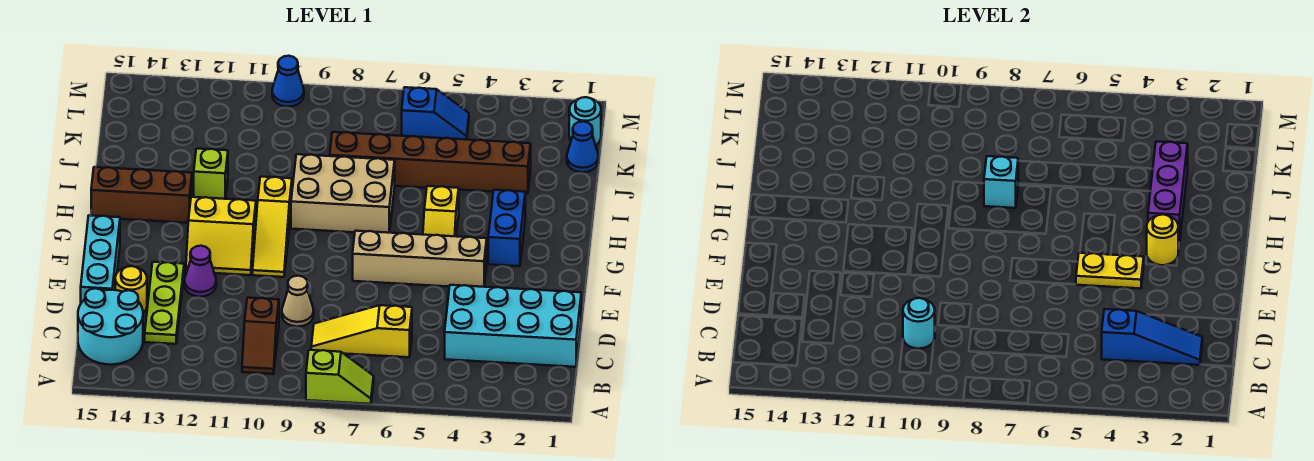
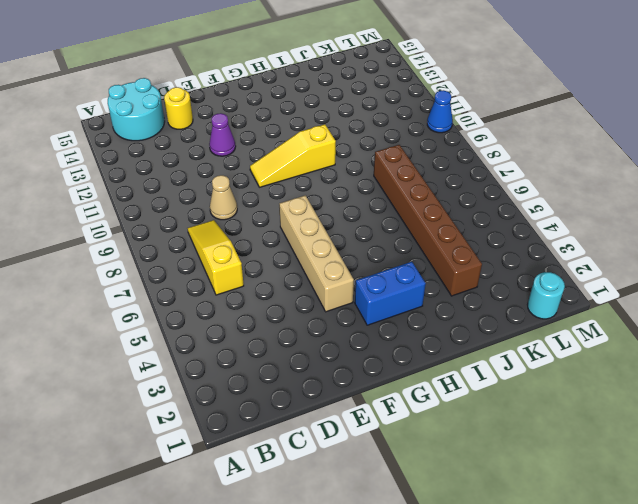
none -> lime 1x2 slope [306,350,374,404]
none -> brown 1x2 slope [242,298,279,374]
none -> cyan 2x4 brick [445,285,581,367]

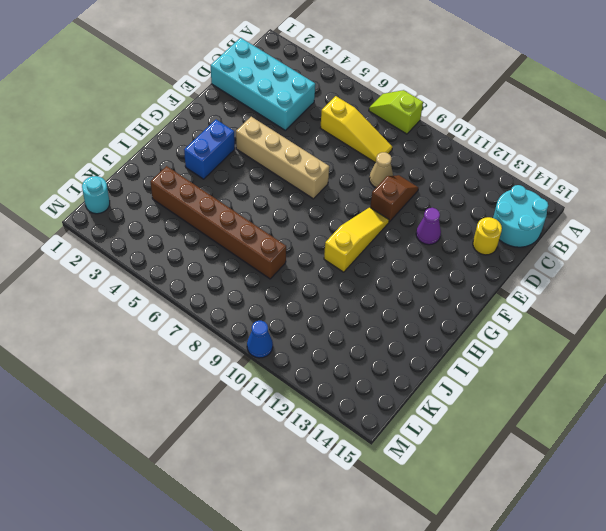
brown 1x2 slope [370,175,418,222] -> brown 1x2 slope moved to [242,298,279,374]
none -> lime 1x3 plate [145,262,184,344]
none -> cyan 1x3 brick [81,215,120,303]
none -> yellow 2x2 slope [186,197,256,275]

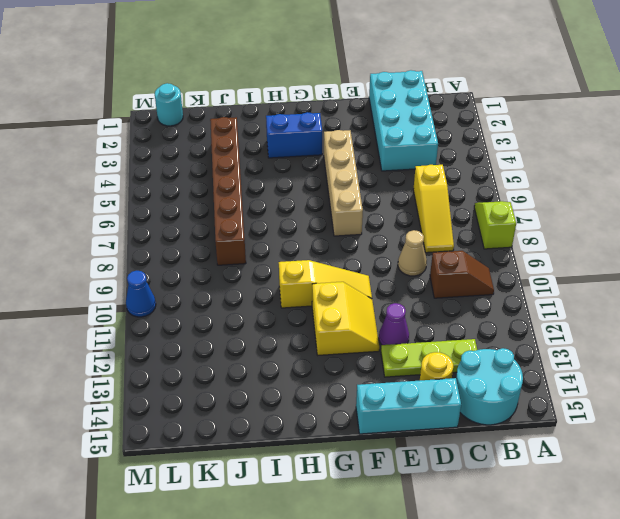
none -> yellow 1x2 slope [423,186,459,236]
none -> tan 2x3 brick [291,154,395,233]
none -> brown 1x3 brick [91,167,192,223]

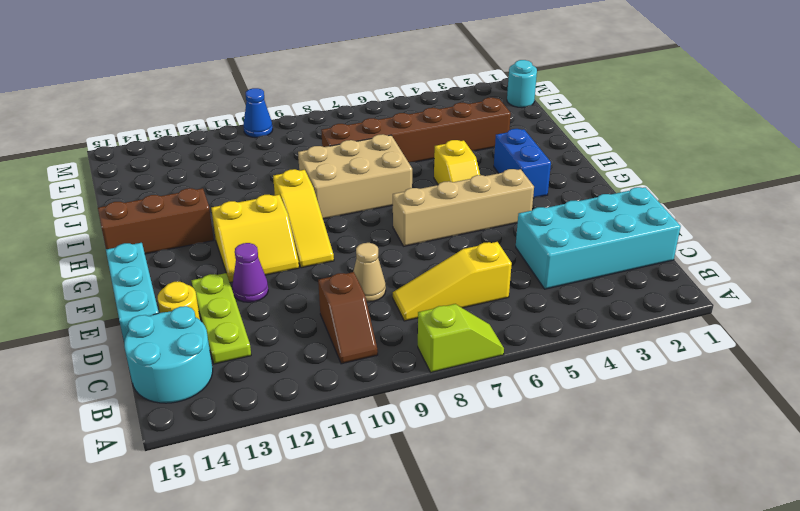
none -> lime 1x1 brick [194,149,228,199]
none -> blue 1x1 cone [567,121,599,172]
none -> blue 1x2 slope [402,87,469,140]

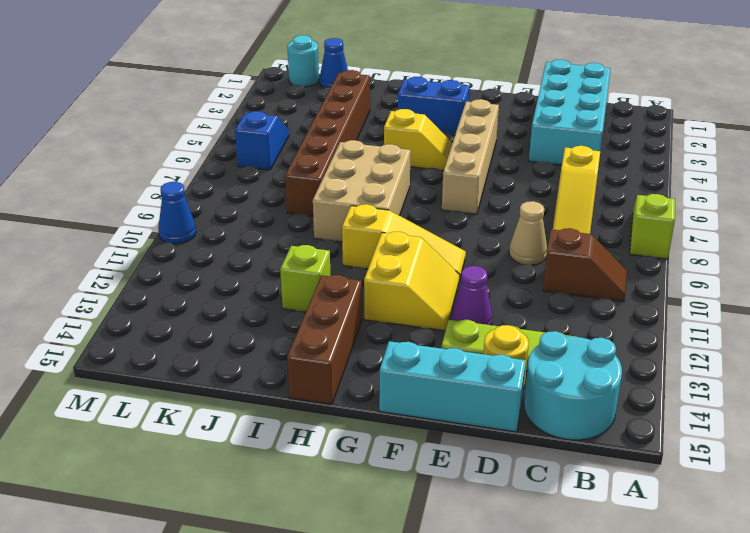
none -> blue 1x3 slope [1102,309,1202,365]
none -> cyan 1x1 round brick [903,298,935,349]
none -> yellow 1x2 plate [1076,253,1144,289]

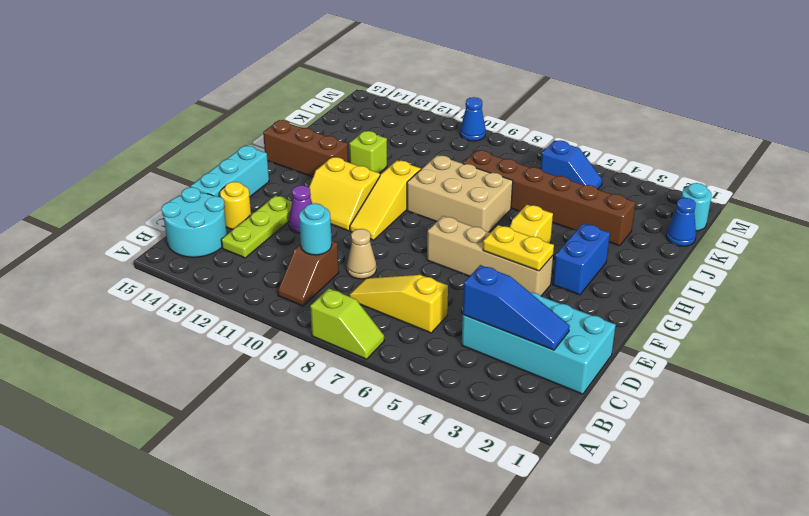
none -> yellow 1x1 round brick [1147,214,1178,265]
none -> purple 1x3 brick [1148,141,1188,242]
none -> cyan 1x1 brick [984,156,1019,208]

